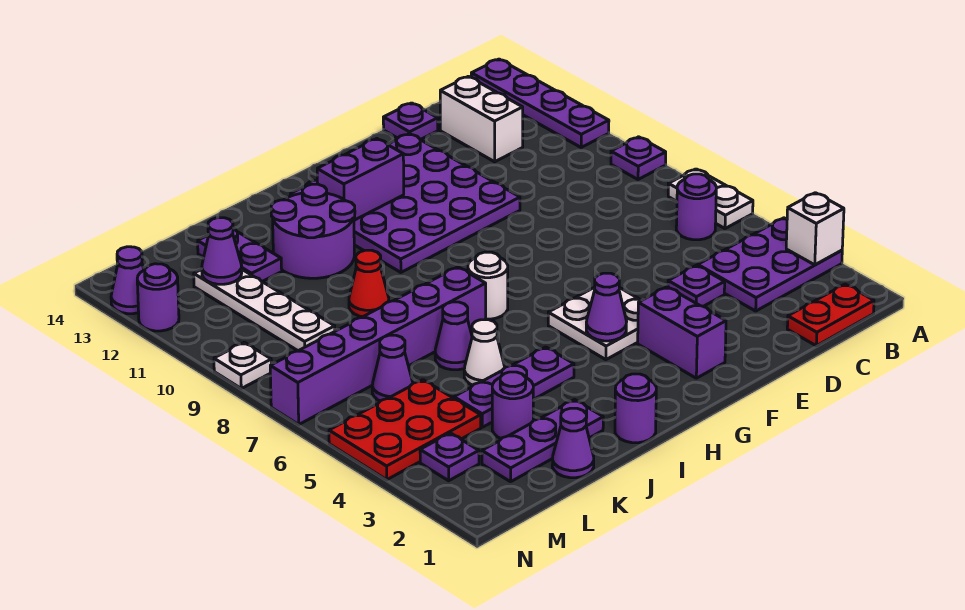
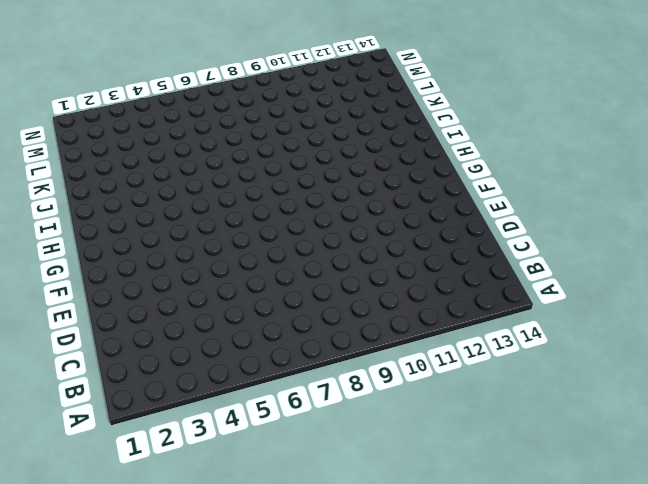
none -> purple 2x3 plate [698,218,842,311]
none -> white 1x2 plate [668,169,753,228]
none -> purple 1x1 plate [611,137,666,179]
none -> purple 1x4 plate [471,59,609,147]

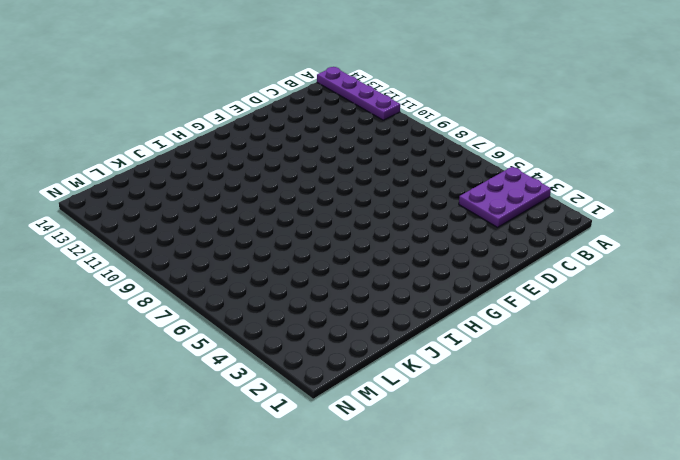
none -> white 1x2 plate [668,169,753,228]
none -> purple 1x1 plate [611,137,666,179]
none -> red 1x2 plate [787,284,874,346]
none -> purple 1x1 round brick [676,174,716,240]

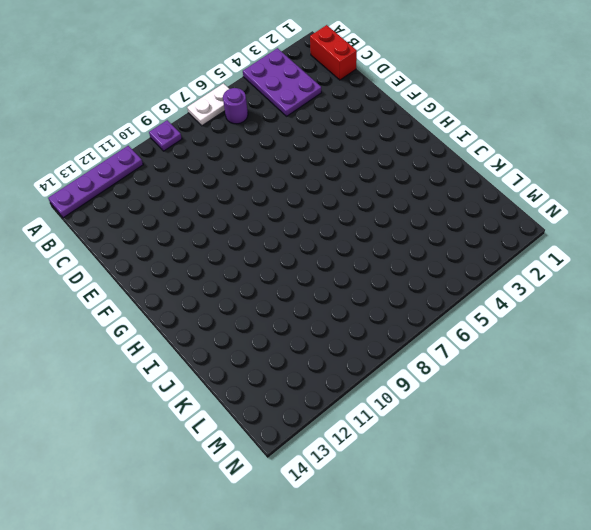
red 1x2 brick [310,25,357,80] -> red 1x2 plate [787,284,874,346]
none -> white 1x2 brick [440,76,523,162]
none -> purple 1x1 plate [668,265,725,306]
none -> purple 1x1 plate [383,103,438,140]
none -> purple 4x4 plate [290,133,520,272]

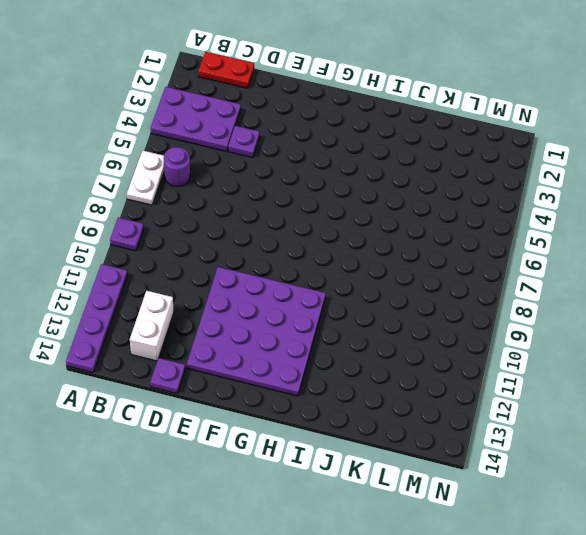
none -> purple 1x2 brick [638,287,726,378]
none -> white 2x2 plate [548,287,642,360]
none -> white 1x1 round brick [468,252,508,319]
none -> purple 1x1 round brick [615,374,656,443]

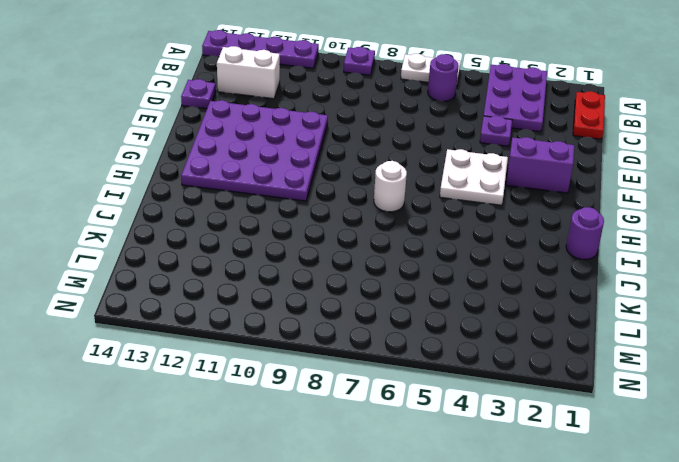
none -> purple 1x3 plate [454,347,574,427]
none -> purple 1x6 brick [270,267,486,424]
none -> purple 2x2 round brick [271,184,355,278]
none -> purple 1x3 plate [482,400,603,482]

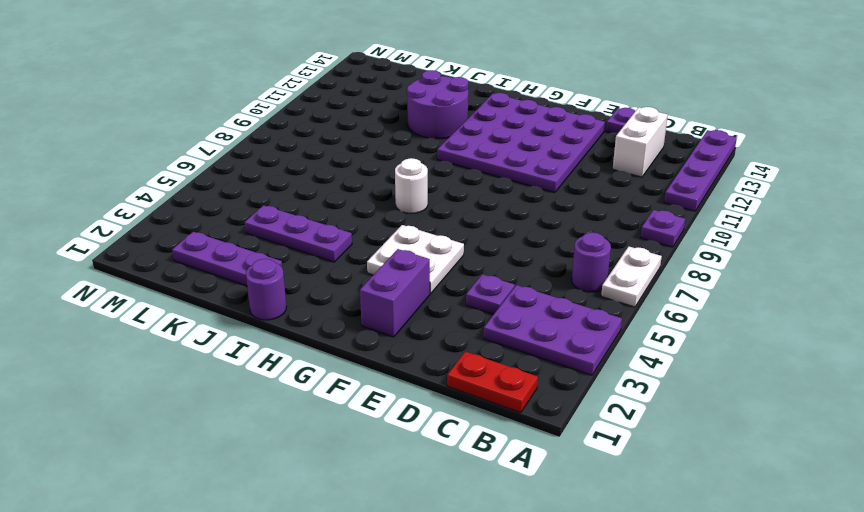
none -> purple 1x6 brick [270,267,486,424]
none -> white 1x1 cone [464,320,505,385]
none -> purple 1x1 cone [435,302,472,370]
none -> red 1x1 cone [349,250,389,317]

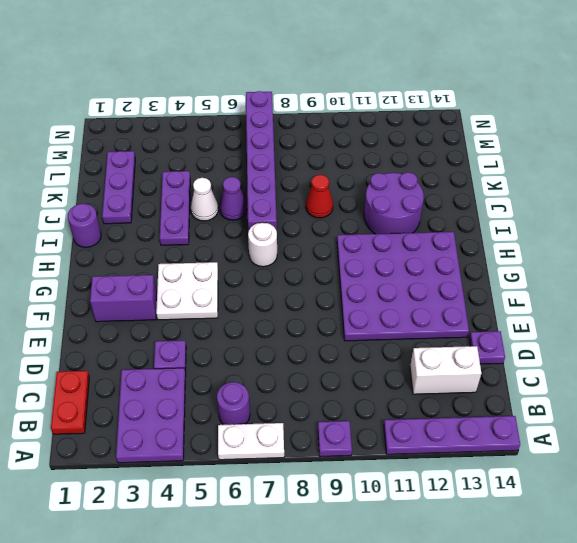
none -> purple 1x1 cone [552,408,594,478]
none -> purple 1x1 round brick [492,372,533,439]
none -> purple 1x2 plate [198,228,282,282]
none -> red 2x3 plate [329,380,481,480]

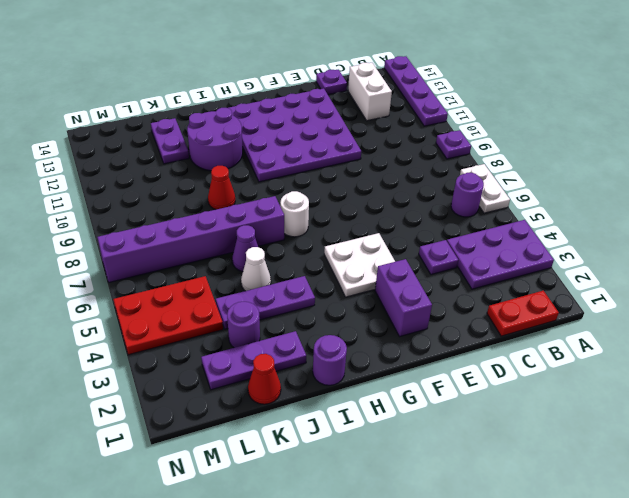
red 1x1 cone [248,354,281,404] -> purple 1x1 cone [552,408,594,478]
none -> purple 1x1 cone [372,335,413,401]
none -> white 1x4 plate [194,269,335,351]
none -> purple 1x1 plate [420,433,479,481]
none -> white 1x1 plate [214,342,272,388]

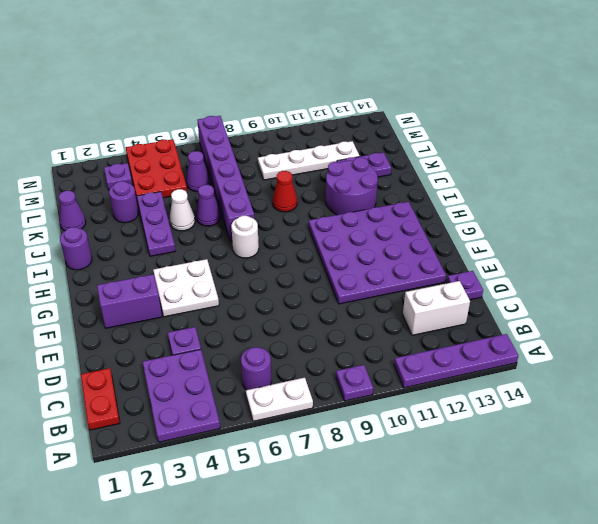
none -> purple 1x3 plate [482,400,603,482]
none -> white 1x1 plate [214,342,272,388]
none -> purple 1x1 round brick [137,264,179,331]
none -> purple 1x1 cone [111,247,144,314]

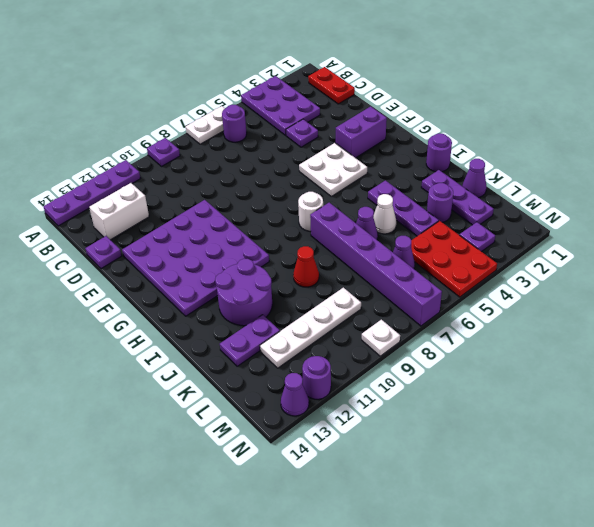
none -> white 1x1 brick [786,193,844,265]
none -> purple 1x1 cone [586,273,627,341]
none -> purple 1x2 brick [317,139,404,220]
none -> purple 1x1 cone [202,218,242,284]

